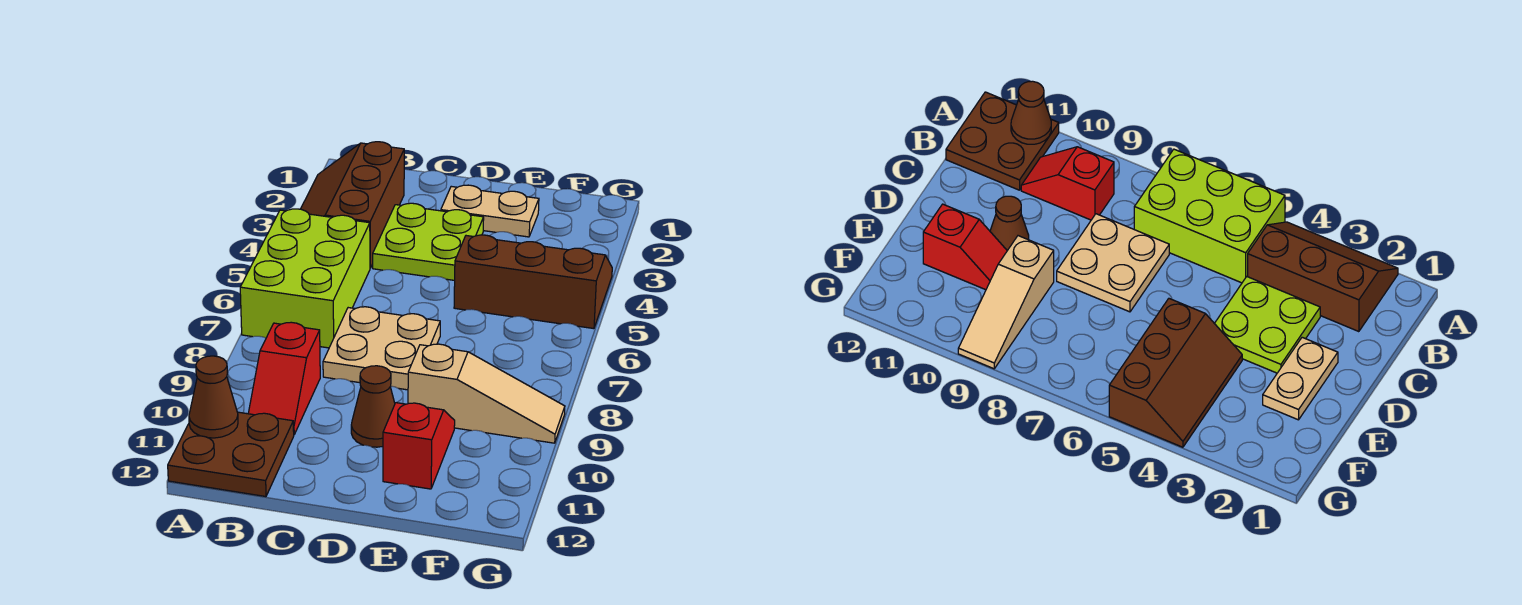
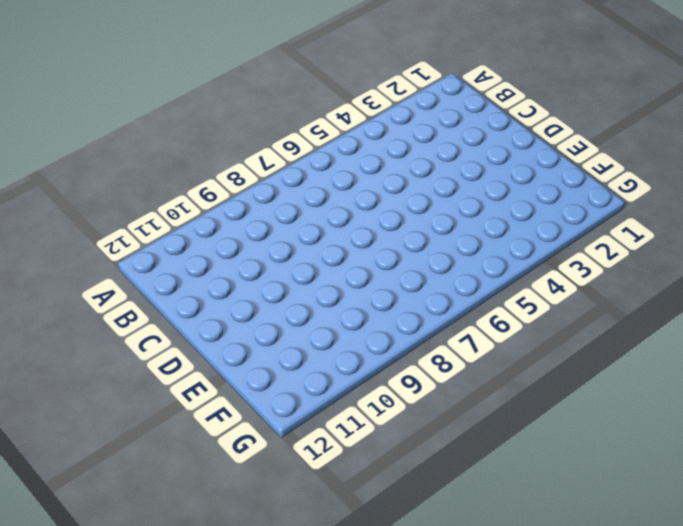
none -> brown 2x3 slope [301,142,404,268]
none -> lime 2x3 brick [240,209,370,348]
none -> brown 2x2 plate [168,412,294,497]

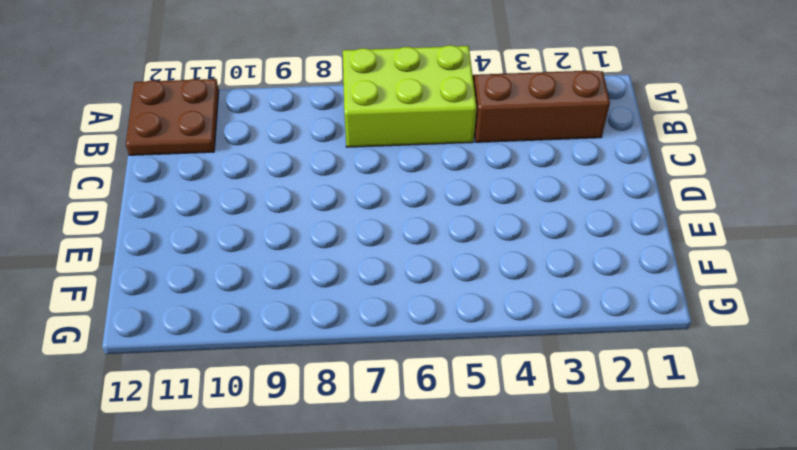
none -> red 1x2 slope [248,322,320,434]
none -> lime 2x2 plate [373,203,484,280]
none -> tan 2x2 plate [323,307,440,390]

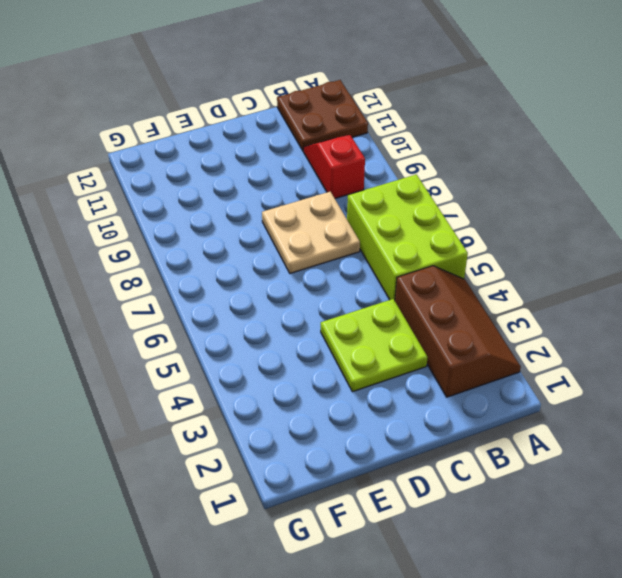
none -> tan 1x2 plate [441,185,539,237]
none -> brown 1x1 cone [351,366,395,447]
none -> brown 2x3 slope [454,235,612,329]

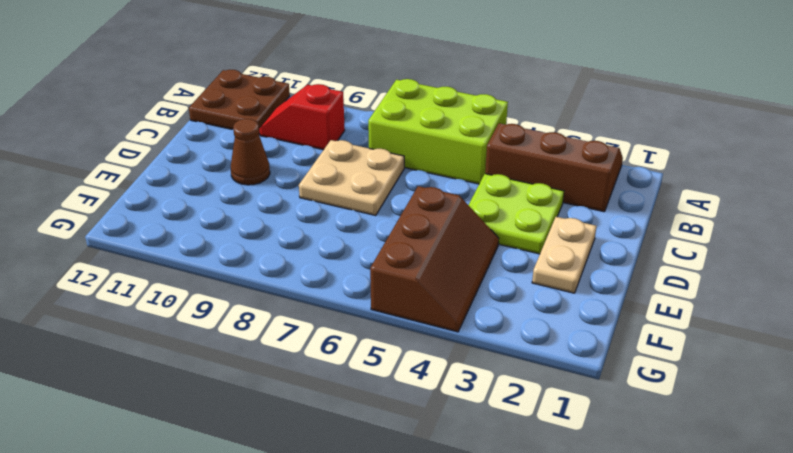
none -> tan 1x3 slope [408,344,565,443]
none -> red 1x2 slope [383,403,455,489]
none -> brown 1x1 cone [189,356,238,438]

